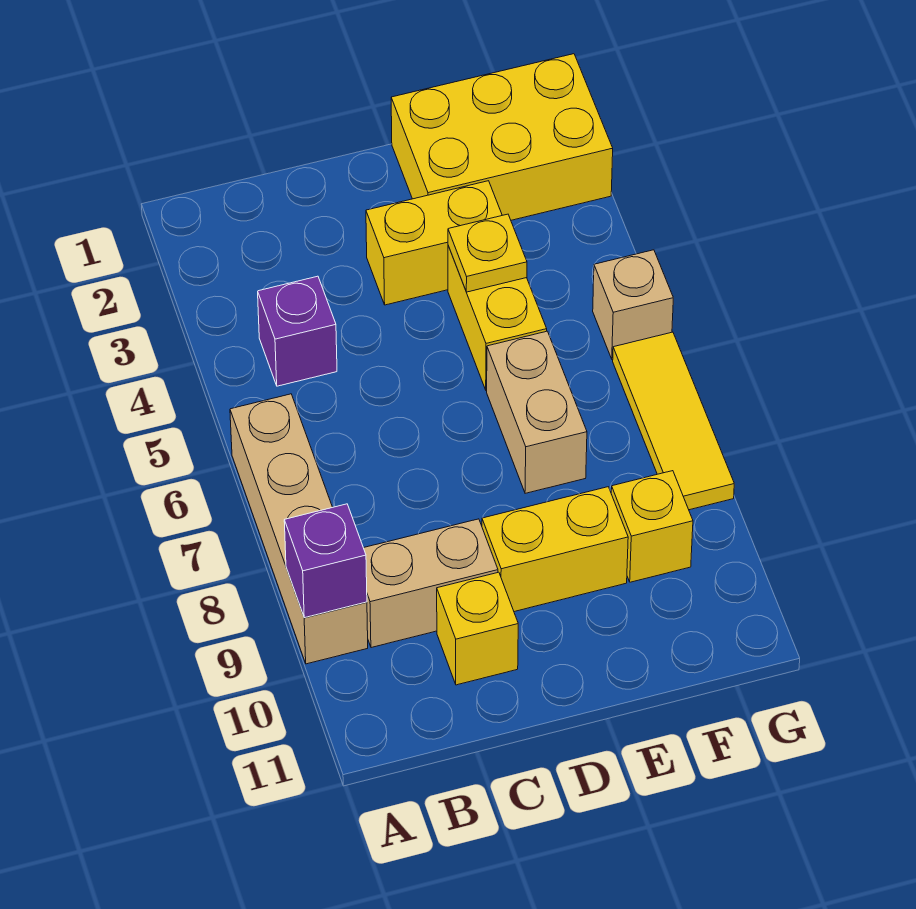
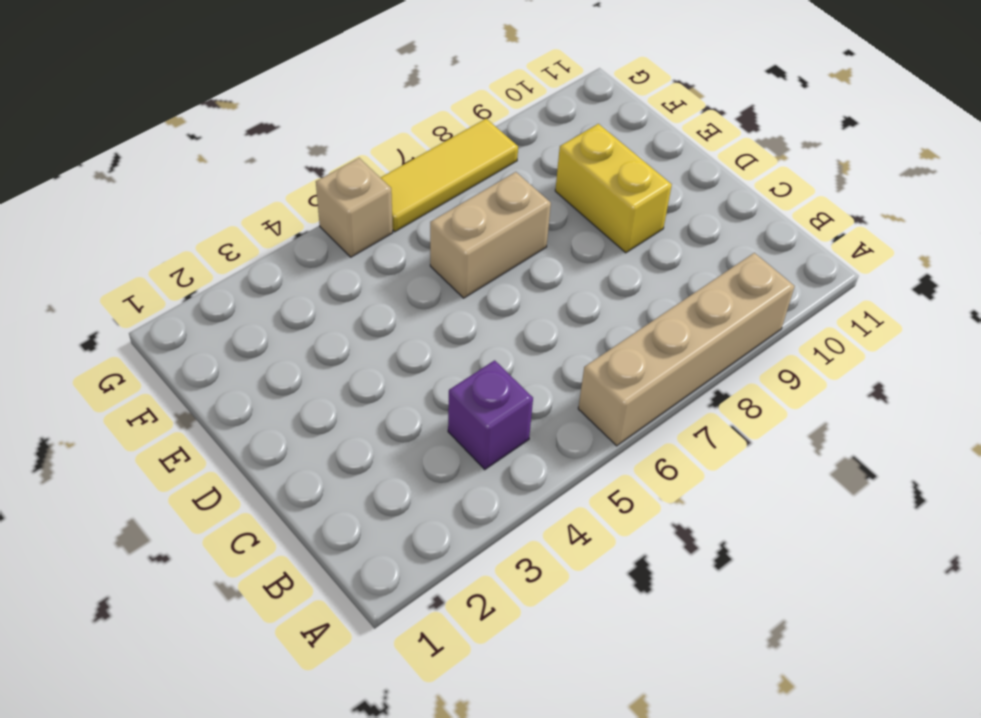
none -> tan 1x2 brick [364,519,498,648]
none -> yellow 1x1 brick [437,572,518,685]
none -> yellow 1x2 brick [366,181,502,305]

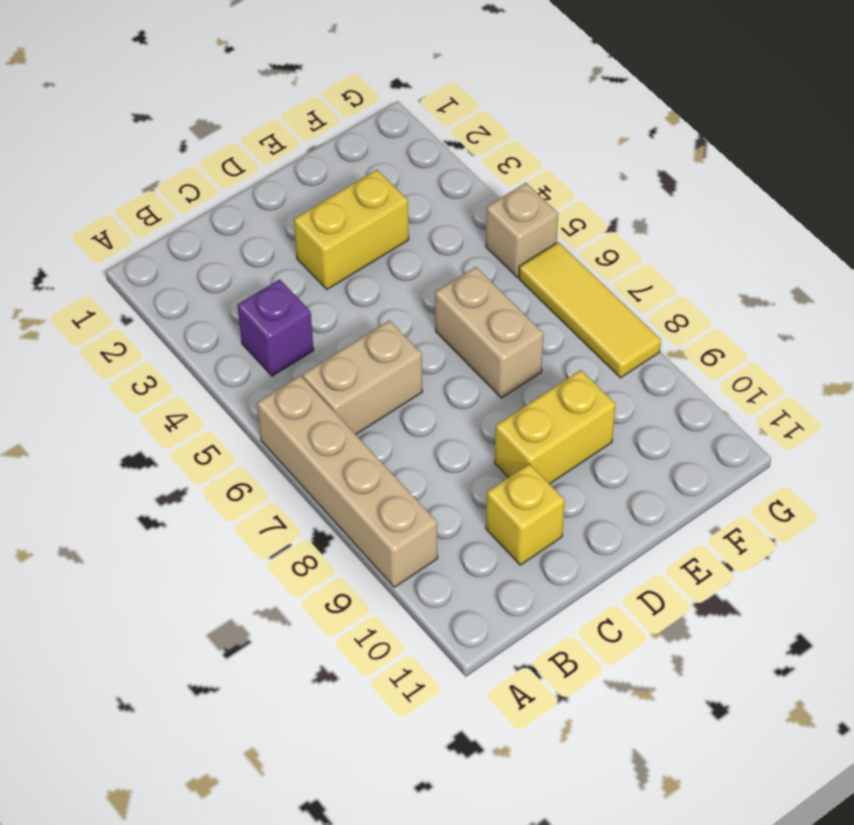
tan 1x2 brick [303,320,422,434] -> tan 1x2 brick moved to [364,519,498,648]
none -> yellow 2x3 brick [391,54,613,220]
none -> yellow 1x2 brick [448,246,547,390]
none -> yellow 1x1 brick [611,471,693,582]

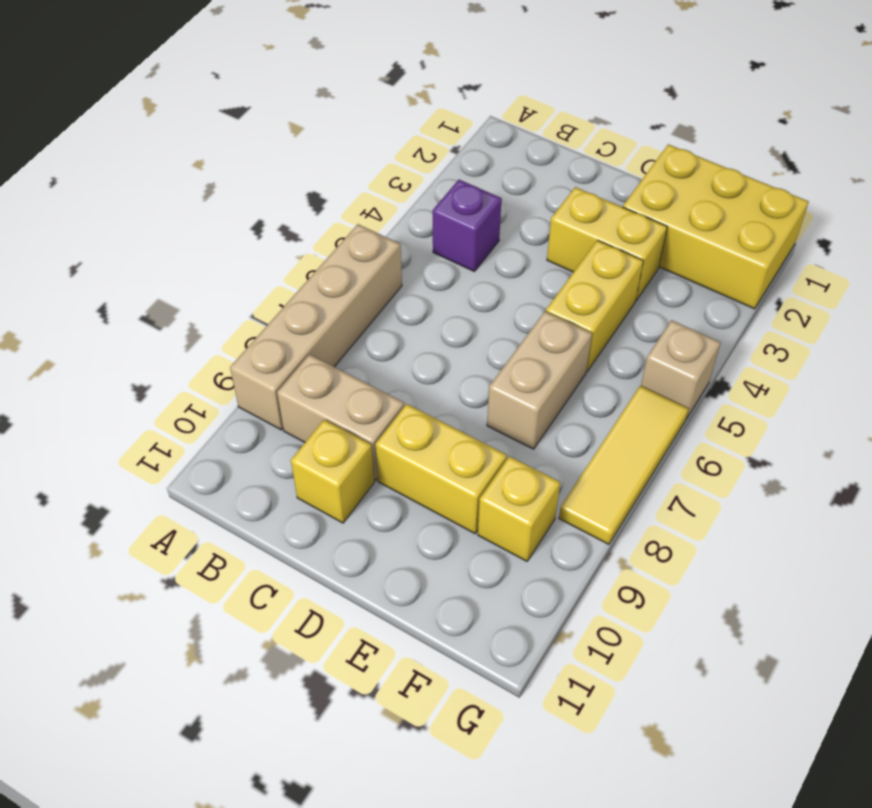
none -> purple 1x1 brick [284,504,367,618]
none -> yellow 1x1 plate [448,214,527,292]

